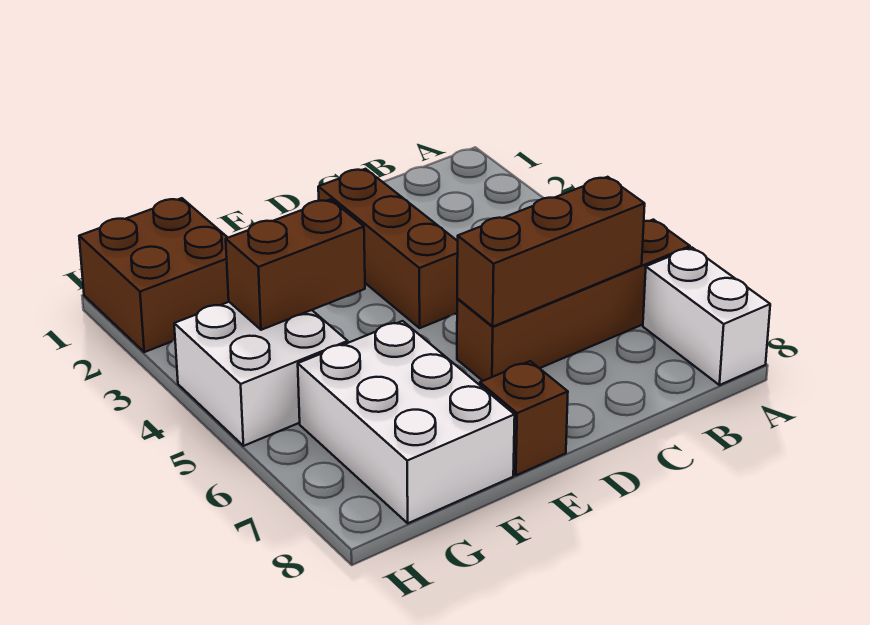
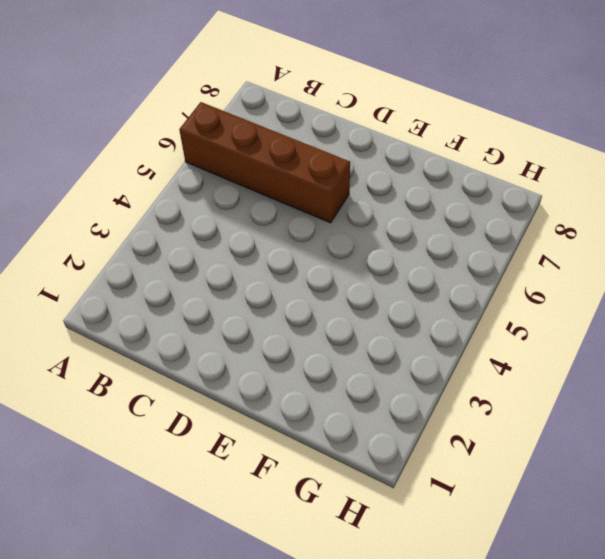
none -> white 1x2 brick [643,248,770,385]
none -> brown 1x3 brick [318,169,458,328]

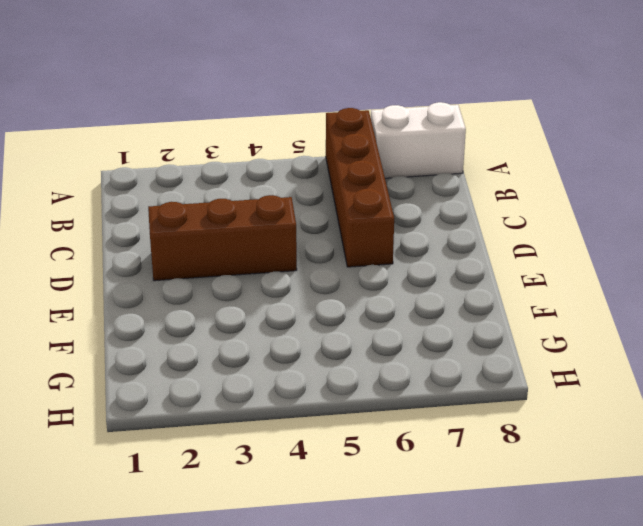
none -> brown 1x1 brick [480,361,568,475]
none -> white 2x3 brick [298,321,515,523]

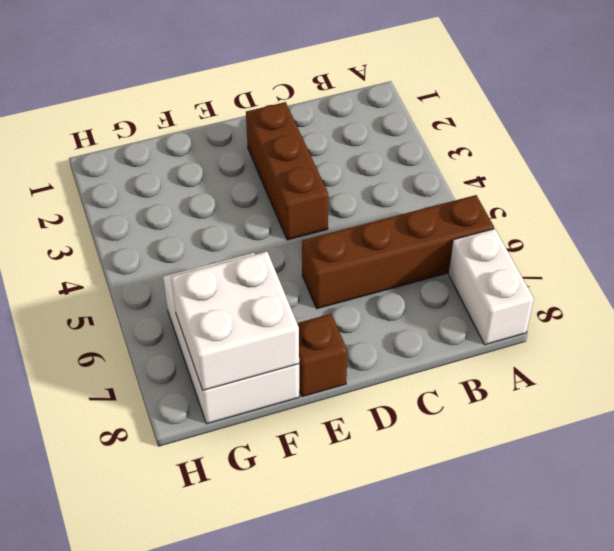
white 2x2 brick [171,252,299,390] -> white 2x2 brick moved to [174,302,348,446]
none -> brown 2x2 brick [79,198,229,352]
none -> brown 1x3 brick [457,177,645,326]

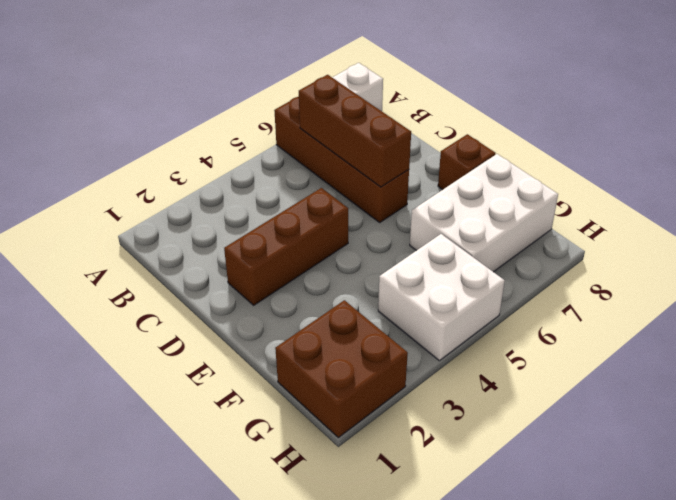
none -> brown 1x2 brick [226,199,365,330]

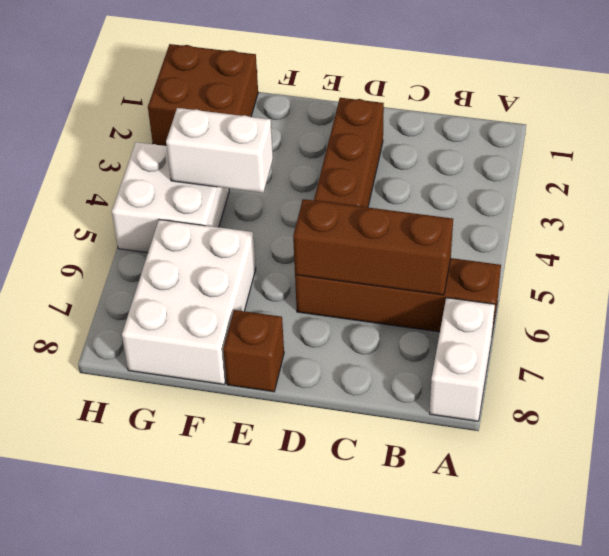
white 1x2 brick [166,108,273,193] -> brown 1x2 brick [226,199,365,330]

